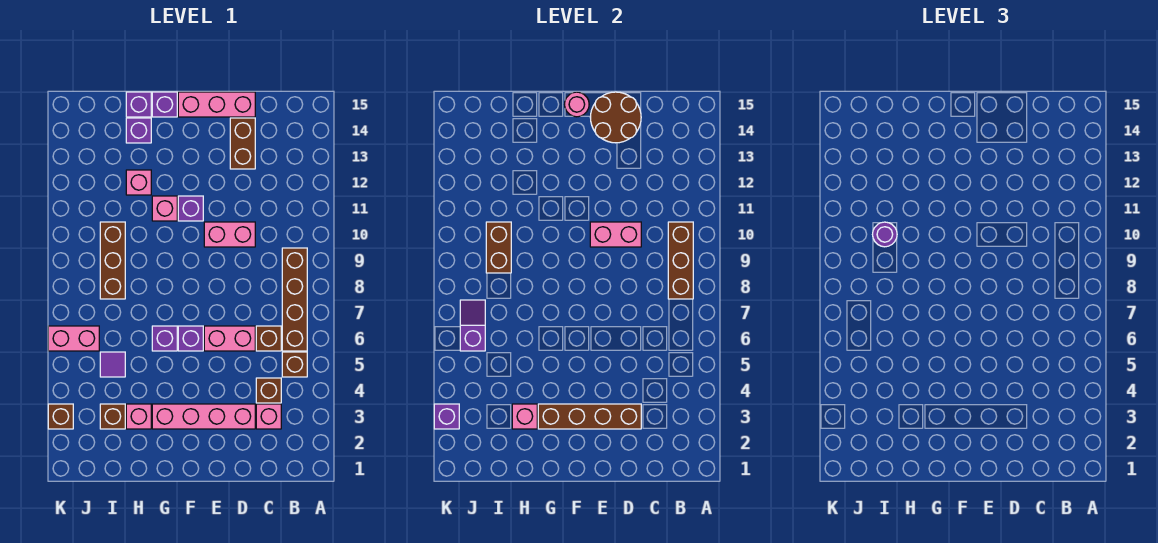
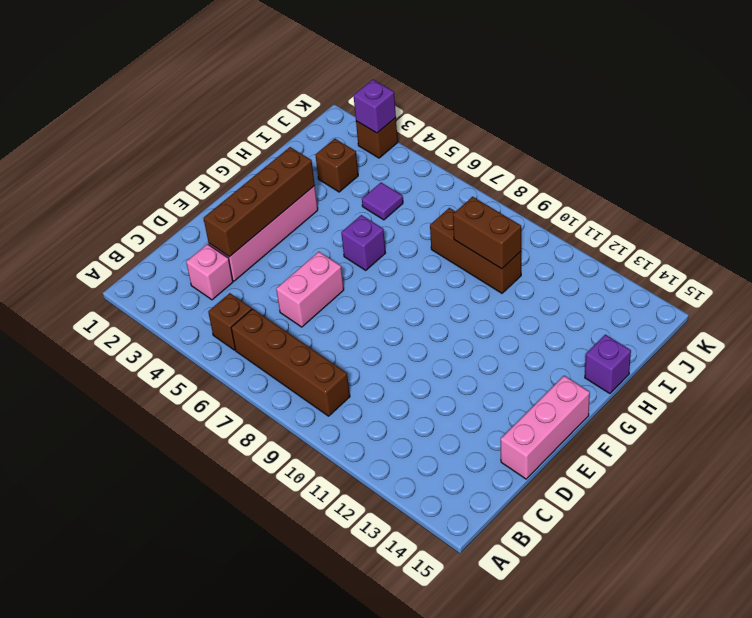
none -> brown 1x1 brick [256,378,281,403]
none -> brown 1x1 brick [256,326,281,351]
none -> pink 1x2 brick [204,222,255,247]
none -> brown 1x2 brick [230,118,255,169]

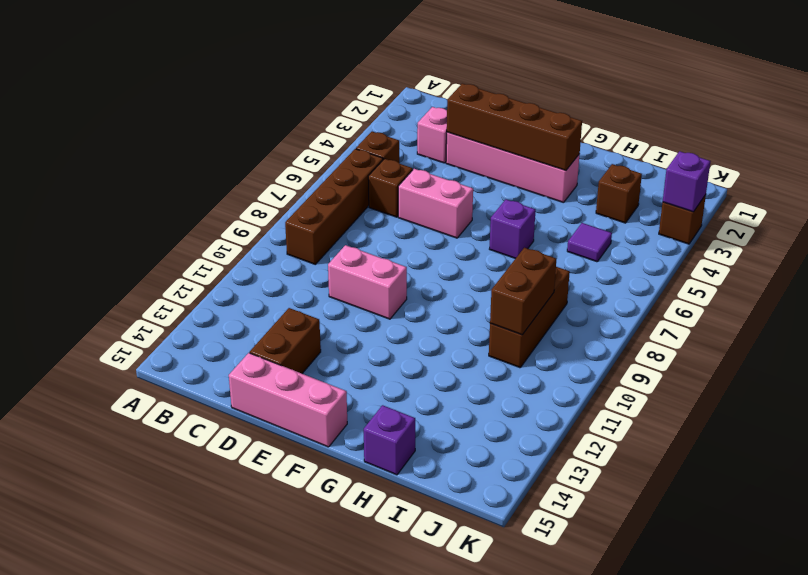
none -> brown 1x1 brick [256,378,281,403]
none -> purple 1x1 brick [178,326,203,351]
none -> purple 1x1 brick [178,196,203,221]
none -> pink 1x1 brick [152,196,177,221]

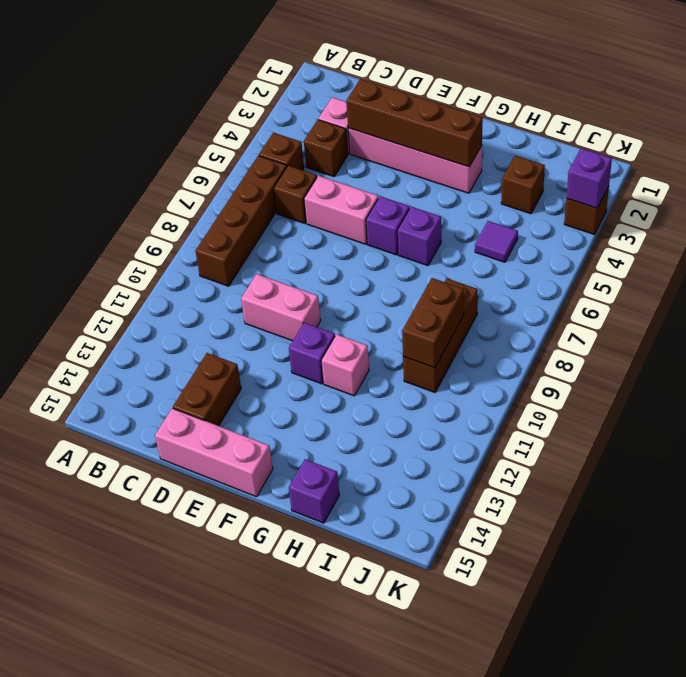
none -> purple 1x1 brick [152,92,177,117]
none -> pink 1x1 brick [126,404,151,429]
none -> pink 1x1 brick [126,170,151,195]
none -> purple 1x1 brick [126,118,151,143]

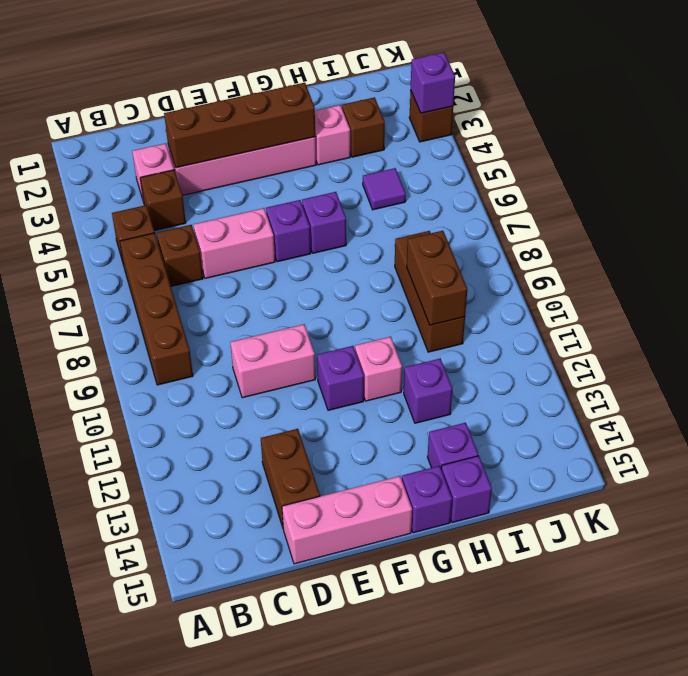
purple 1x1 brick [404,358,452,423] -> pink 1x1 brick [126,170,151,195]
none -> pink 1x2 brick [48,326,99,351]
none -> brown 1x3 brick [668,222,693,299]
none -> pink 1x2 brick [590,222,641,247]
none -> brown 2x2 round brick [590,92,641,143]

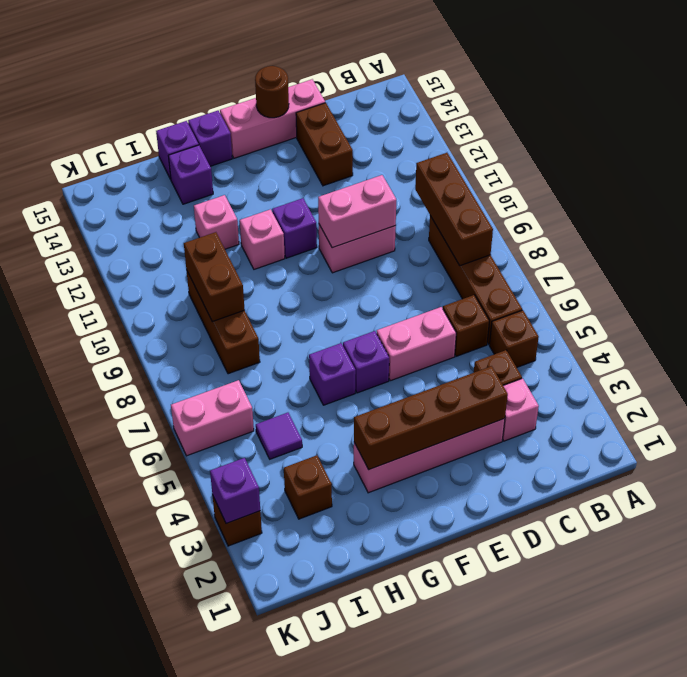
brown 1x1 round brick [255,66,289,118] -> brown 2x2 round brick [590,92,641,143]
none -> pink 1x1 brick [126,404,151,429]
none -> pink 1x1 round brick [565,92,589,117]
none -> pink 1x1 brick [512,404,537,429]
none -> purple 1x2 slope [460,300,485,351]

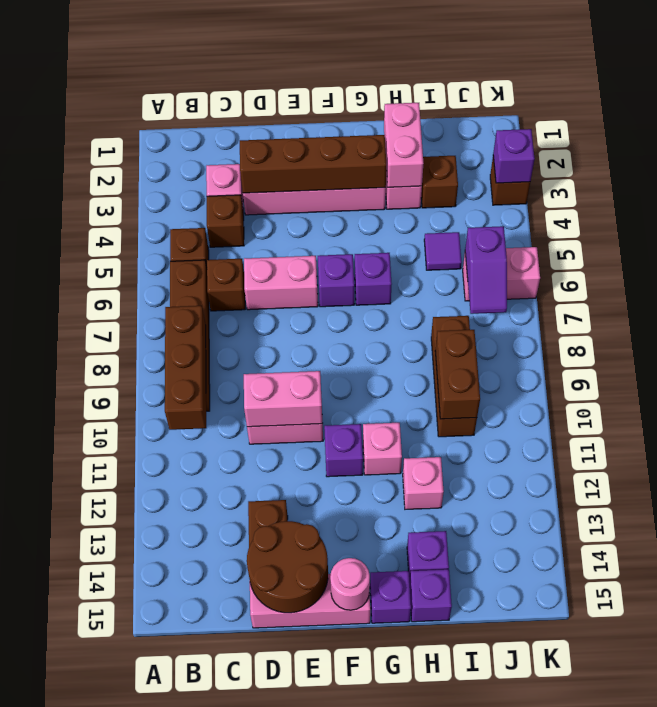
pink 1x2 brick [384,103,423,187] -> pink 1x1 brick [512,404,537,429]
none -> purple 1x1 round brick [873,222,897,247]

